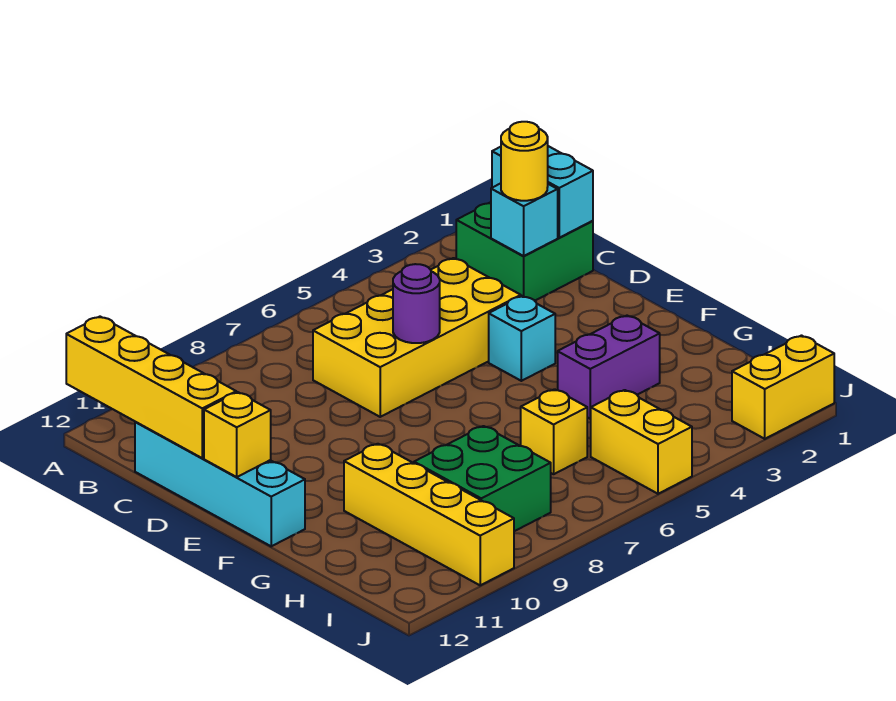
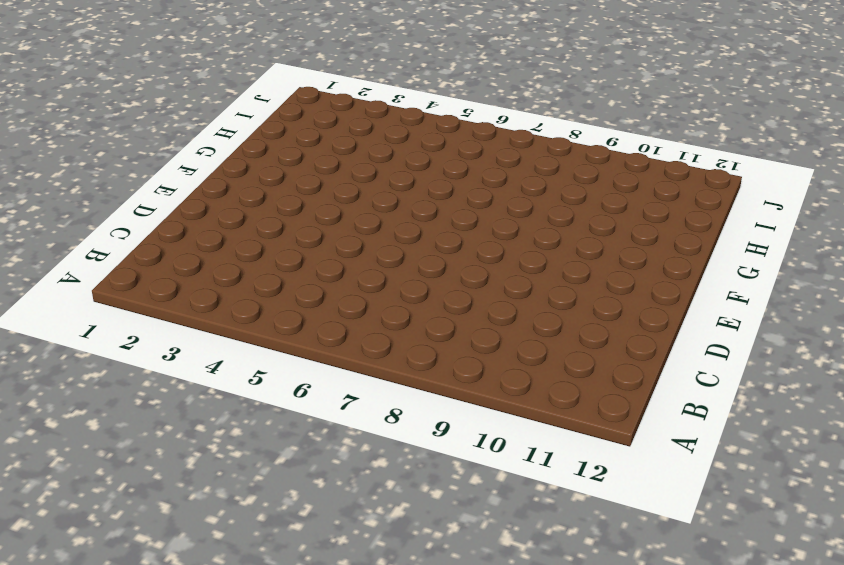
none -> green 2x2 brick [456,202,593,301]
none -> yellow 2x4 brick [313,258,521,417]
none -> cyan 1x4 brick [135,422,305,546]

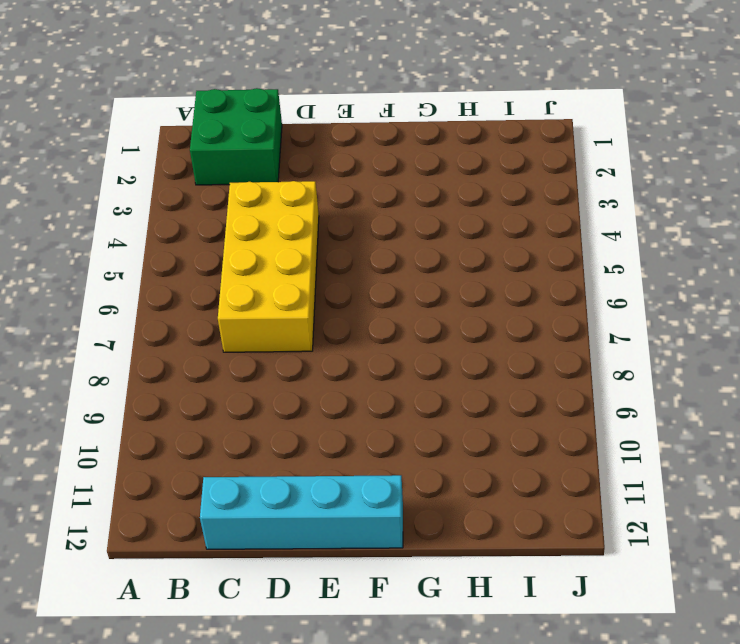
none -> cyan 1x1 brick [489,296,555,381]
none -> purple 1x2 brick [558,316,660,418]
none -> yellow 1x4 brick [344,444,514,585]

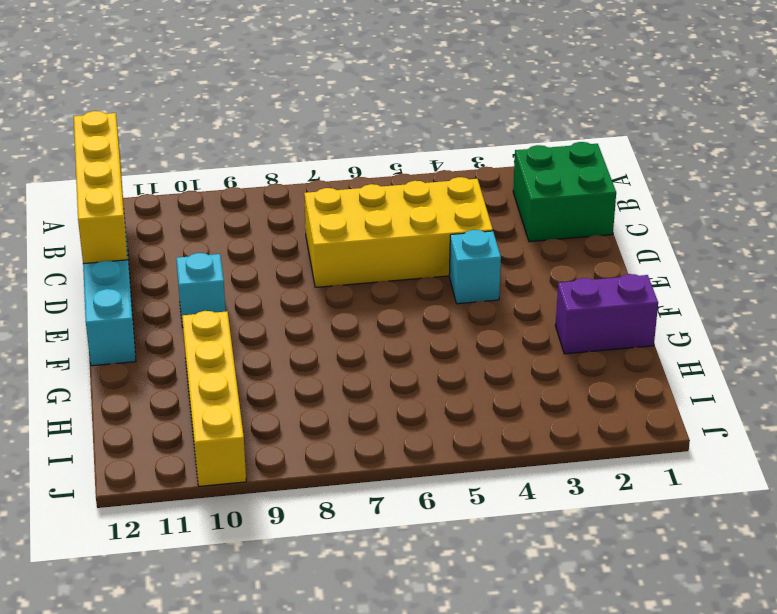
cyan 1x1 brick [176,253,226,327] -> cyan 1x1 brick moved to [491,183,558,256]
purple 1x2 brick [555,274,658,354] -> purple 1x2 brick moved to [558,316,660,418]
none -> yellow 1x1 brick [521,389,587,474]
none -> green 2x2 brick [414,426,551,531]
none -> yellow 1x2 brick [590,390,692,494]

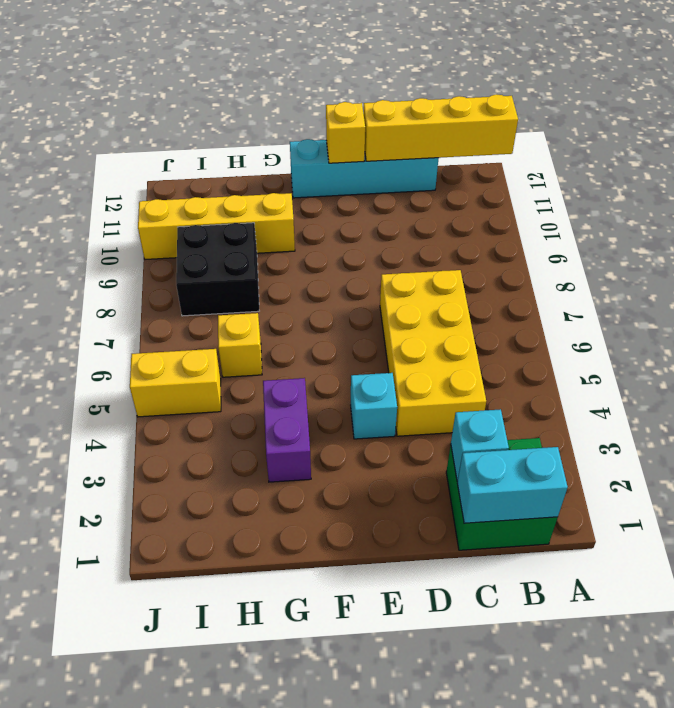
black 2x2 brick [176,223,259,316] -> green 2x2 brick [414,426,551,531]
none -> yellow 1x2 brick [732,336,834,439]
none -> purple 1x1 round brick [393,264,440,343]
none -> yellow 1x1 round brick [501,122,548,201]

